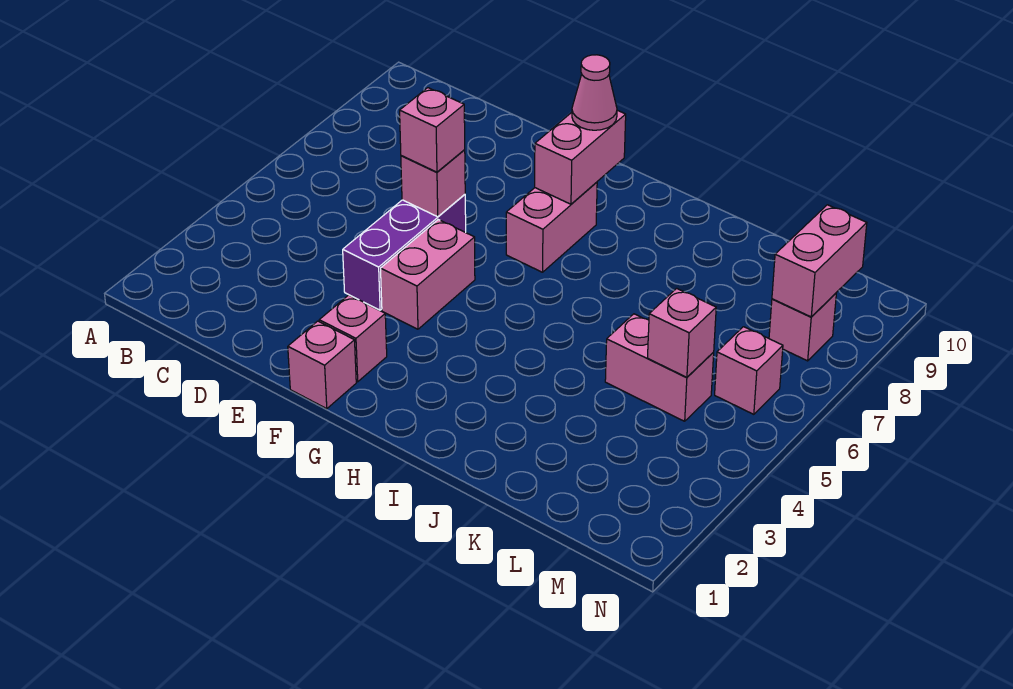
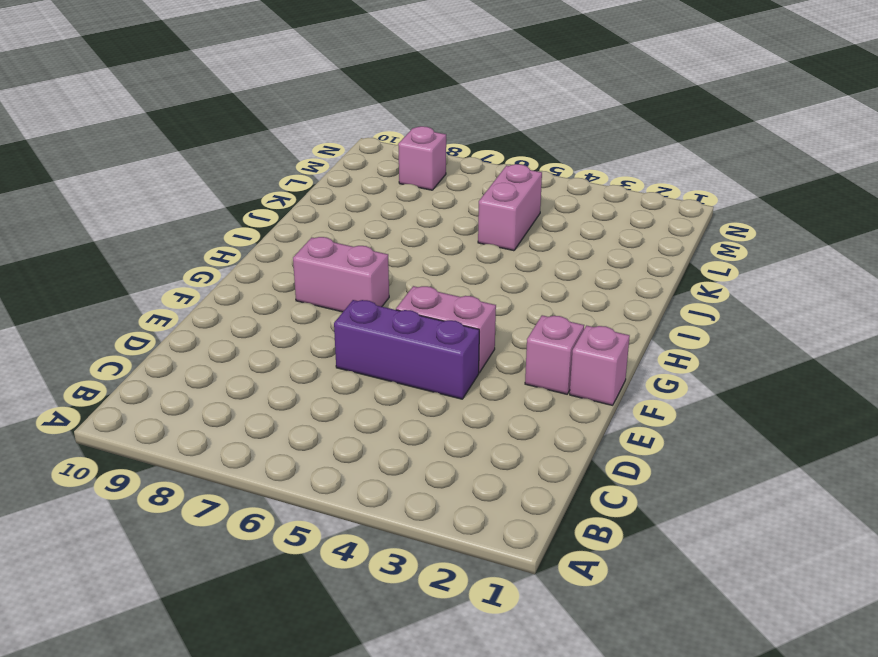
none -> pink 1x1 brick [715,327,783,414]
none -> pink 1x1 brick [401,150,465,217]
none -> pink 1x2 brick [535,110,626,204]

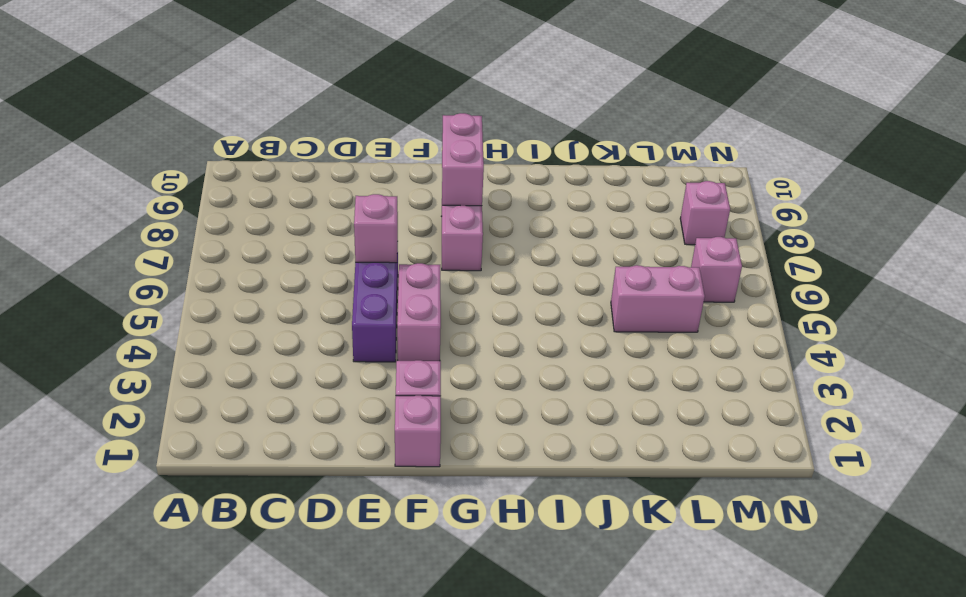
none -> pink 1x1 brick [648,288,716,378]
none -> pink 1x2 brick [772,205,867,317]
none -> pink 1x1 brick [400,88,465,172]

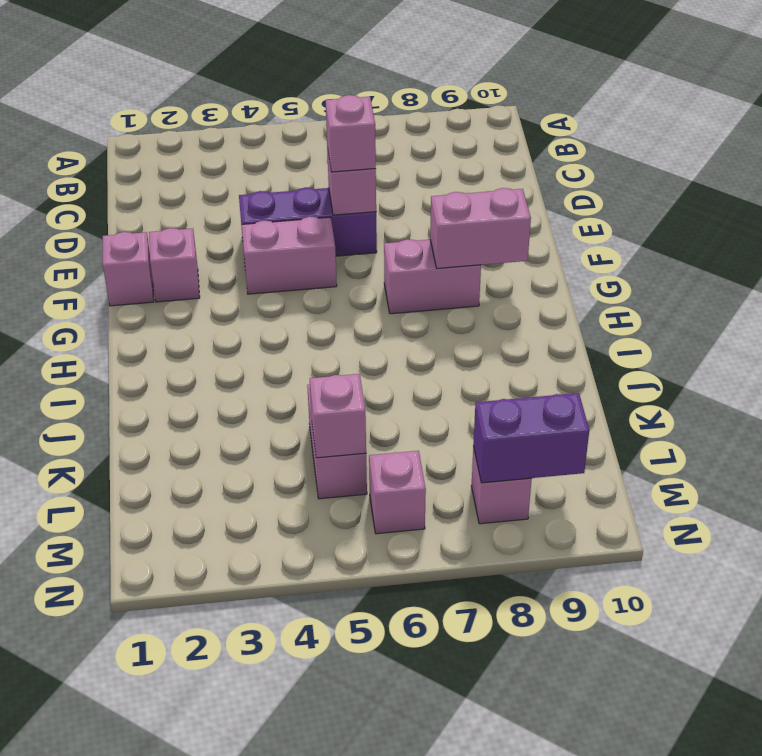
purple 1x2 brick [473,393,589,483] -> pink 1x2 brick [772,205,867,317]
none -> pink 1x1 cone [572,55,617,130]

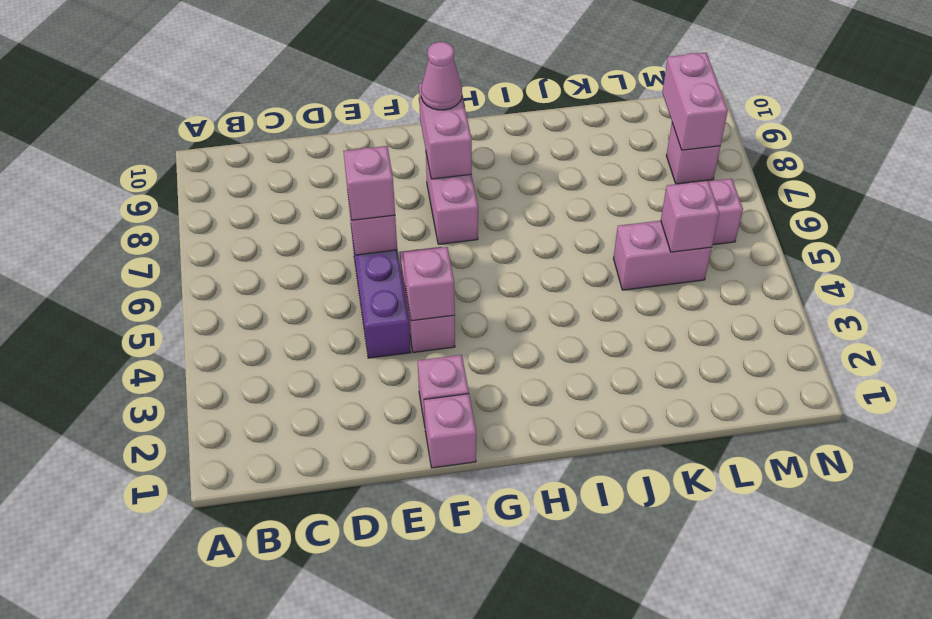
pink 1x1 brick [404,247,455,321] -> none

